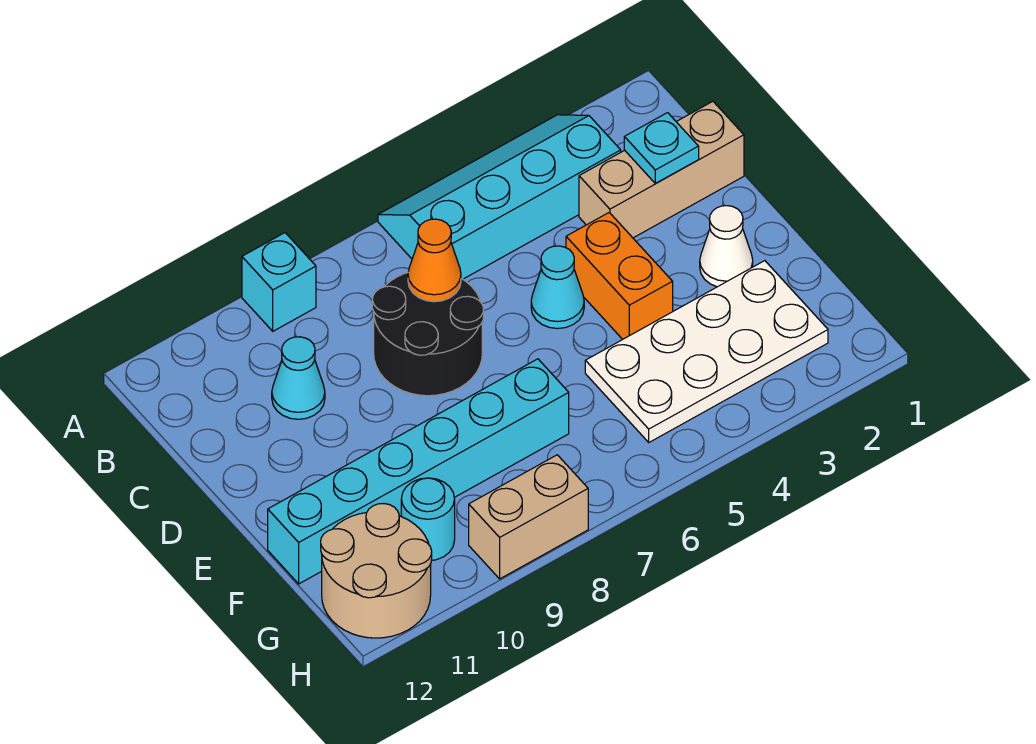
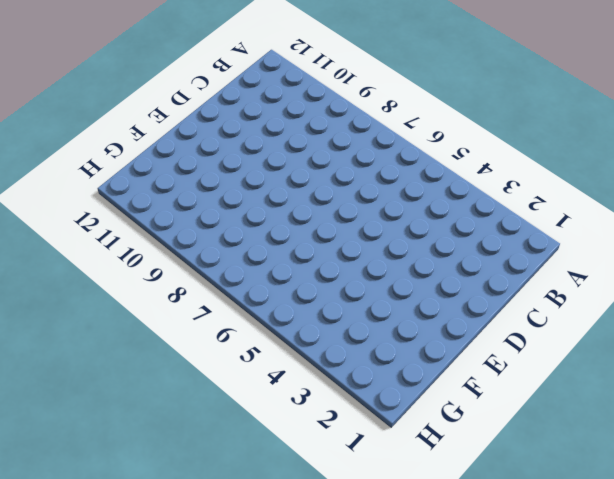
none -> cyan 2x4 slope [378,115,621,279]
none -> cyan 1x1 brick [242,233,316,331]
none -> tan 1x3 brick [579,101,744,238]

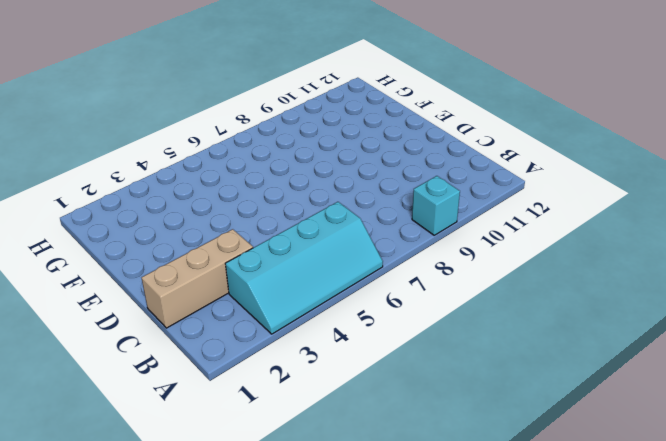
none -> black 2x2 round brick [372,273,484,396]
none -> cyan 1x1 cone [272,337,325,419]
none -> orange 1x2 brick [566,213,673,339]

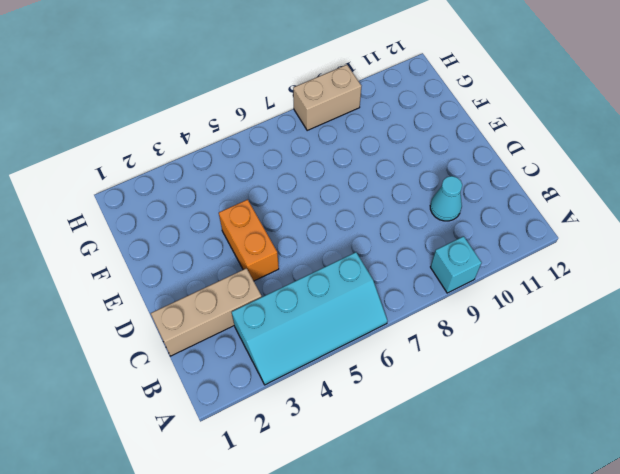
none -> black 2x2 round brick [372,273,484,396]
none -> cyan 1x1 cone [531,246,584,329]
none -> white 1x1 cone [700,206,753,287]

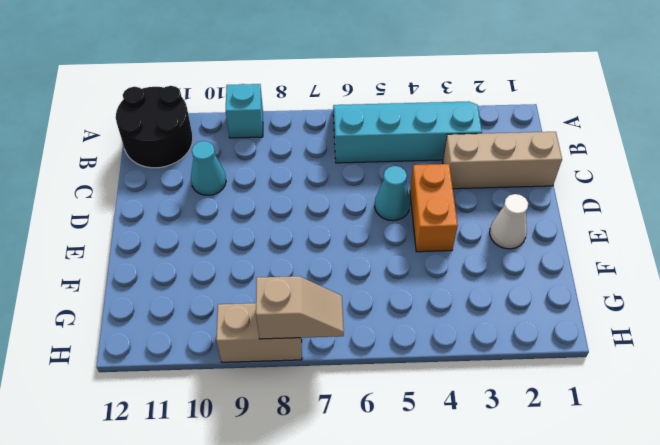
black 2x2 round brick [116,86,193,168] -> black 2x2 round brick moved to [372,273,484,396]
tan 1x2 slope [256,276,344,339] -> none
none -> white 2x4 plate [585,261,828,442]
none -> cyan 1x6 brick [268,359,569,584]
none -> cyan 1x1 round brick [401,478,455,560]

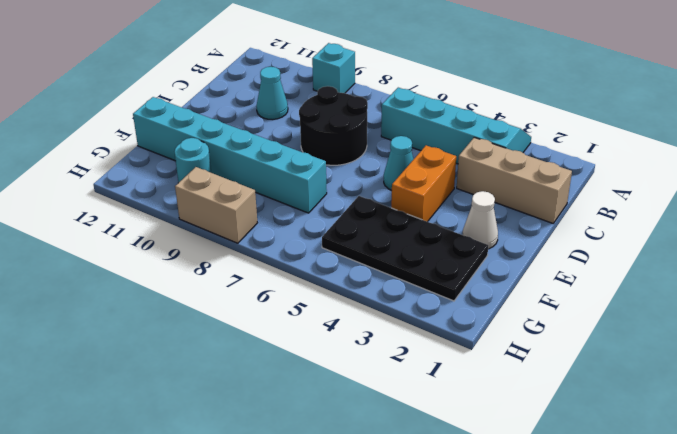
black 2x4 plate [322,196,488,301] -> white 2x4 plate [585,261,828,442]
none -> tan 2x2 round brick [321,504,432,638]
none -> cyan 1x1 plate [624,113,699,184]
none -> orange 1x1 cone [408,219,461,302]

